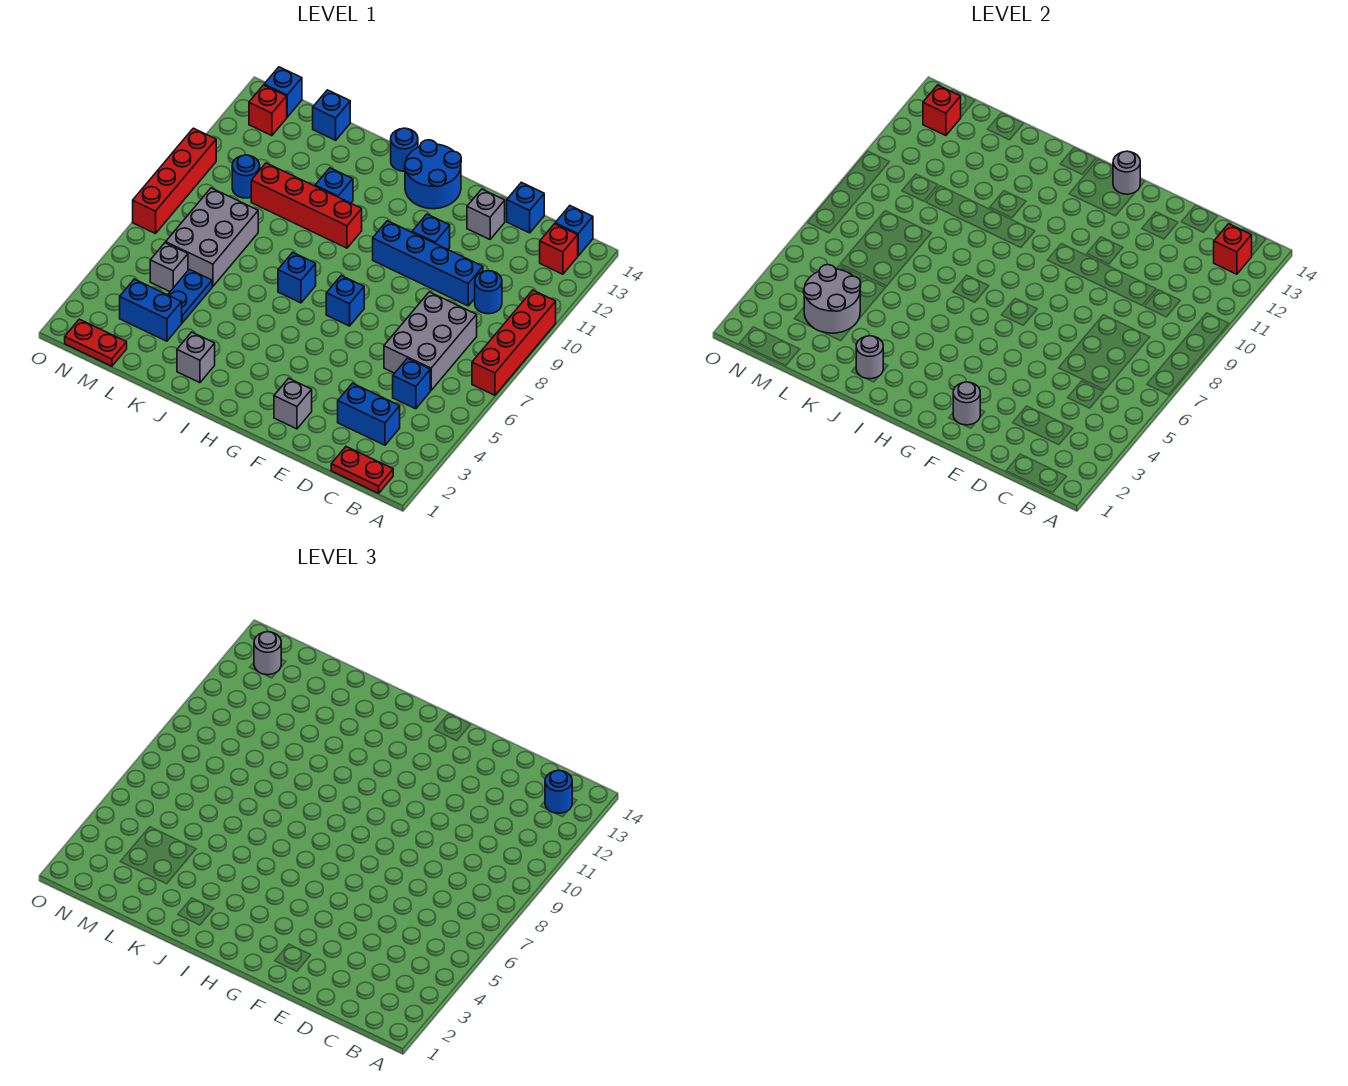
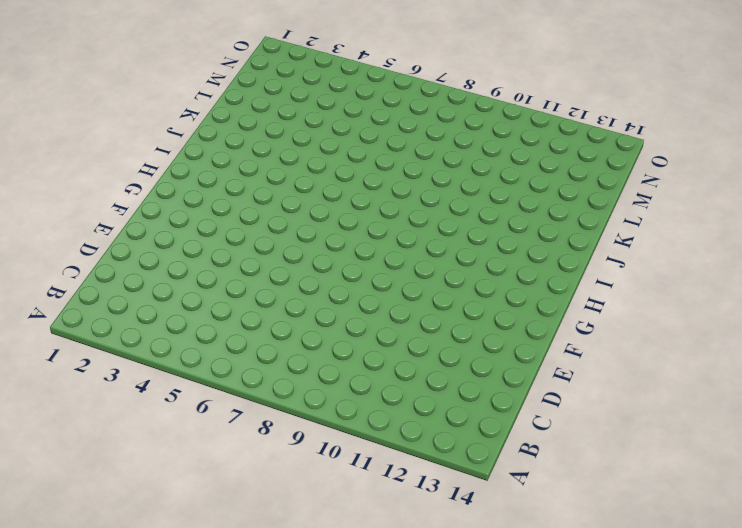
none -> red 1x4 brick [472,290,556,395]
none -> red 1x2 plate [331,447,393,493]
none -> red 1x1 brick [540,224,578,274]
none -> blue 1x1 brick [555,206,593,256]

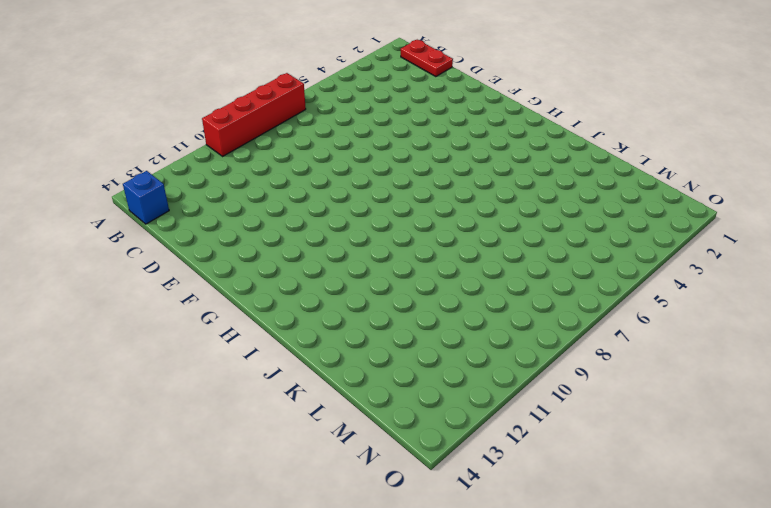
none -> red 1x1 brick [540,224,578,274]
none -> blue 1x2 brick [338,383,400,445]
none -> blue 1x1 brick [393,358,430,409]
none -> grey 2x3 brick [384,292,477,390]

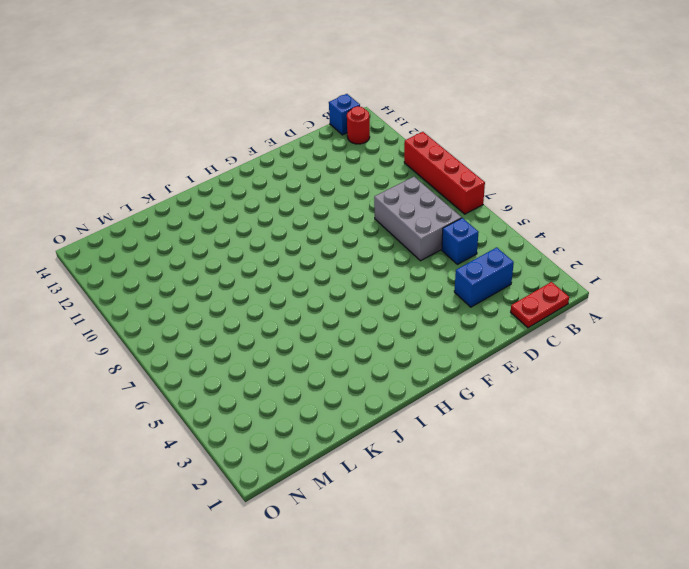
red 1x1 round brick [347,106,370,144] -> red 1x1 brick [540,224,578,274]
none -> blue 1x1 round brick [475,271,502,314]
none -> blue 1x4 brick [373,221,483,306]
none -> blue 1x1 brick [507,182,544,233]
none -> grey 1x1 brick [467,189,505,239]

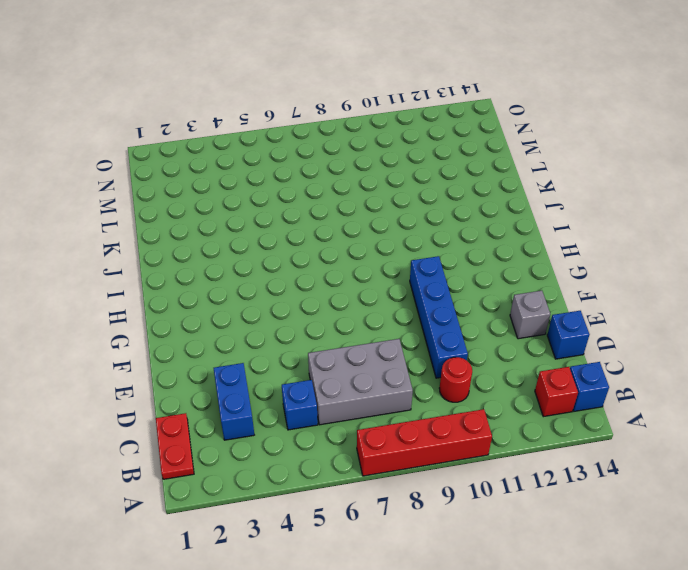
red 1x1 round brick [439,357,472,402] -> blue 1x1 round brick [475,271,502,314]
none -> grey 1x1 brick [274,378,312,429]
none -> blue 1x1 brick [412,214,450,249]
none -> blue 1x1 brick [326,276,364,326]
none -> blue 2x2 round brick [405,140,461,209]

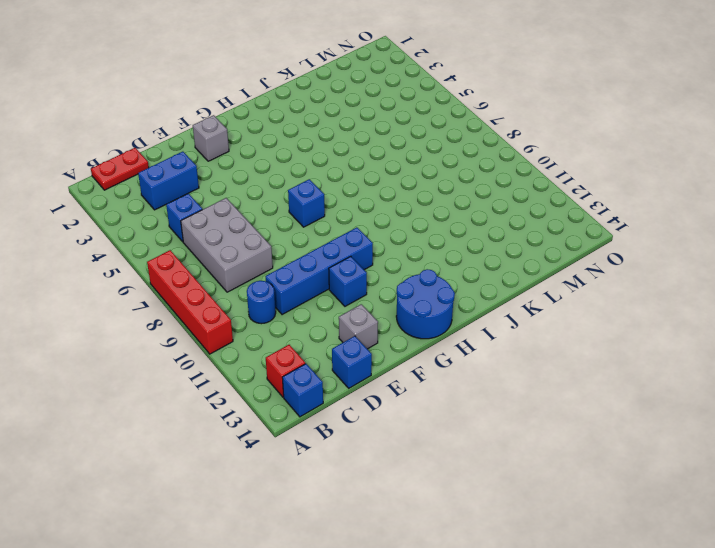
none -> blue 1x1 brick [278,252,316,303]
none -> red 1x4 brick [251,163,362,248]
none -> blue 1x1 round brick [391,128,418,171]
none -> grey 1x1 brick [177,332,215,383]

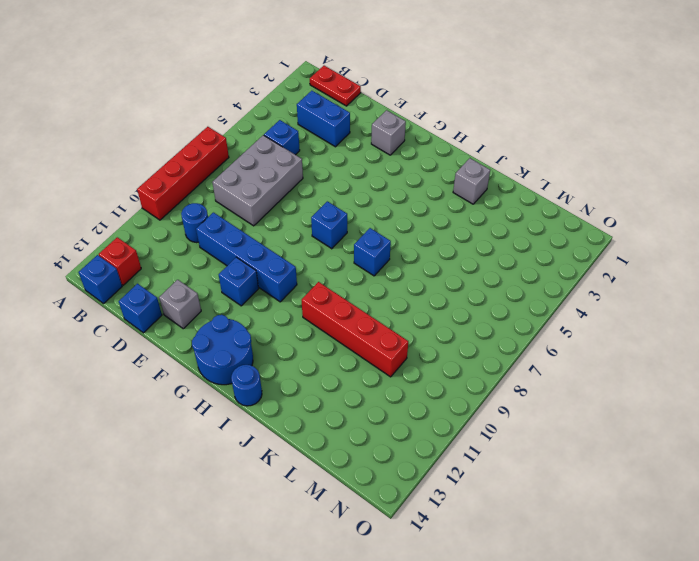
none -> blue 1x1 brick [315,168,353,203]
none -> blue 1x2 brick [120,279,182,341]
none -> blue 1x2 plate [168,269,212,323]
none -> grey 2x3 brick [166,188,258,286]

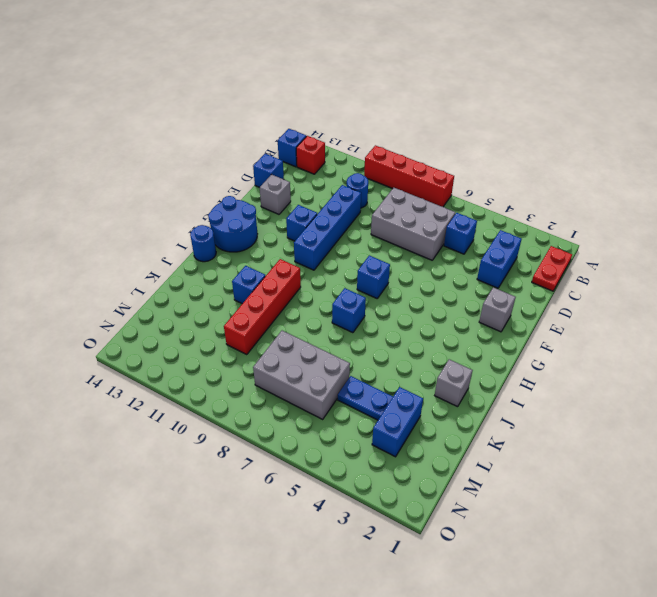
none -> blue 1x1 brick [313,90,350,140]
none -> red 1x2 plate [65,319,127,366]
none -> grey 1x1 brick [150,243,188,292]
none -> blue 1x1 round brick [232,155,260,198]

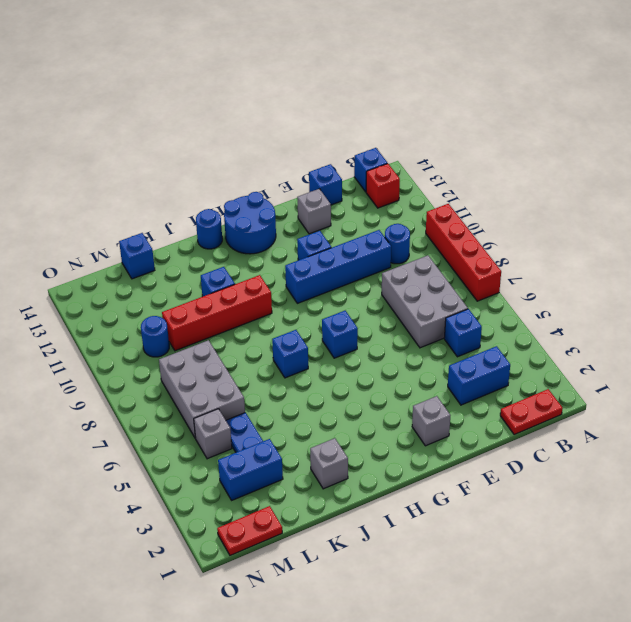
none -> red 1x1 brick [249,85,287,136]
none -> blue 1x1 brick [264,67,302,117]
none -> red 1x4 brick [133,128,216,234]
none -> red 1x1 brick [1214,224,1252,274]

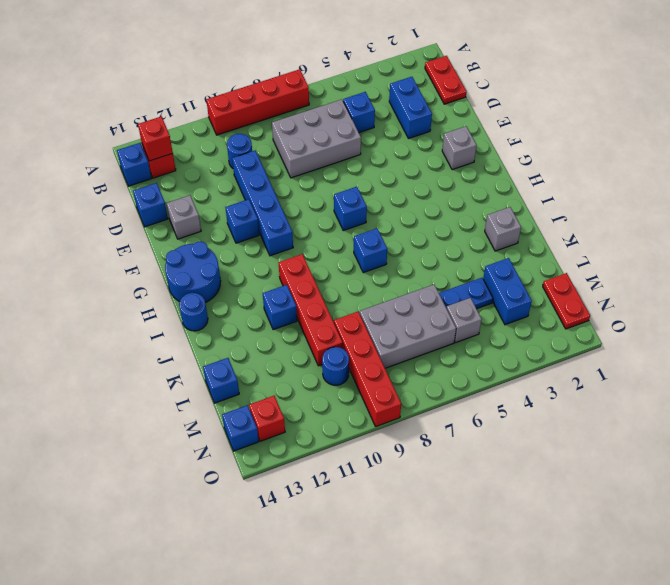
red 1x4 brick [334,312,401,427] -> red 1x4 brick turned to [133,128,216,234]
none -> grey 1x1 round brick [953,382,980,425]
none -> grey 1x1 round brick [1113,151,1140,194]
none -> grey 1x1 round brick [856,336,883,379]
none -> grey 2x2 round brick [804,265,861,333]

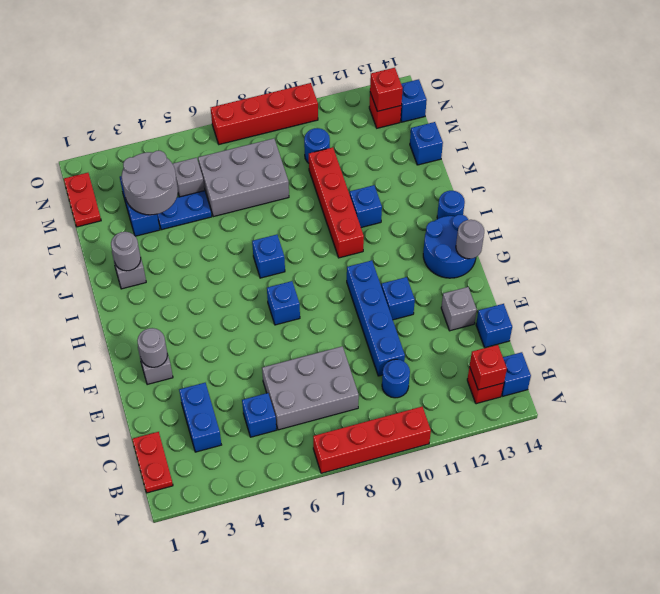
none -> blue 1x1 round brick [545,770,572,813]
none -> grey 1x1 round brick [254,632,281,675]

